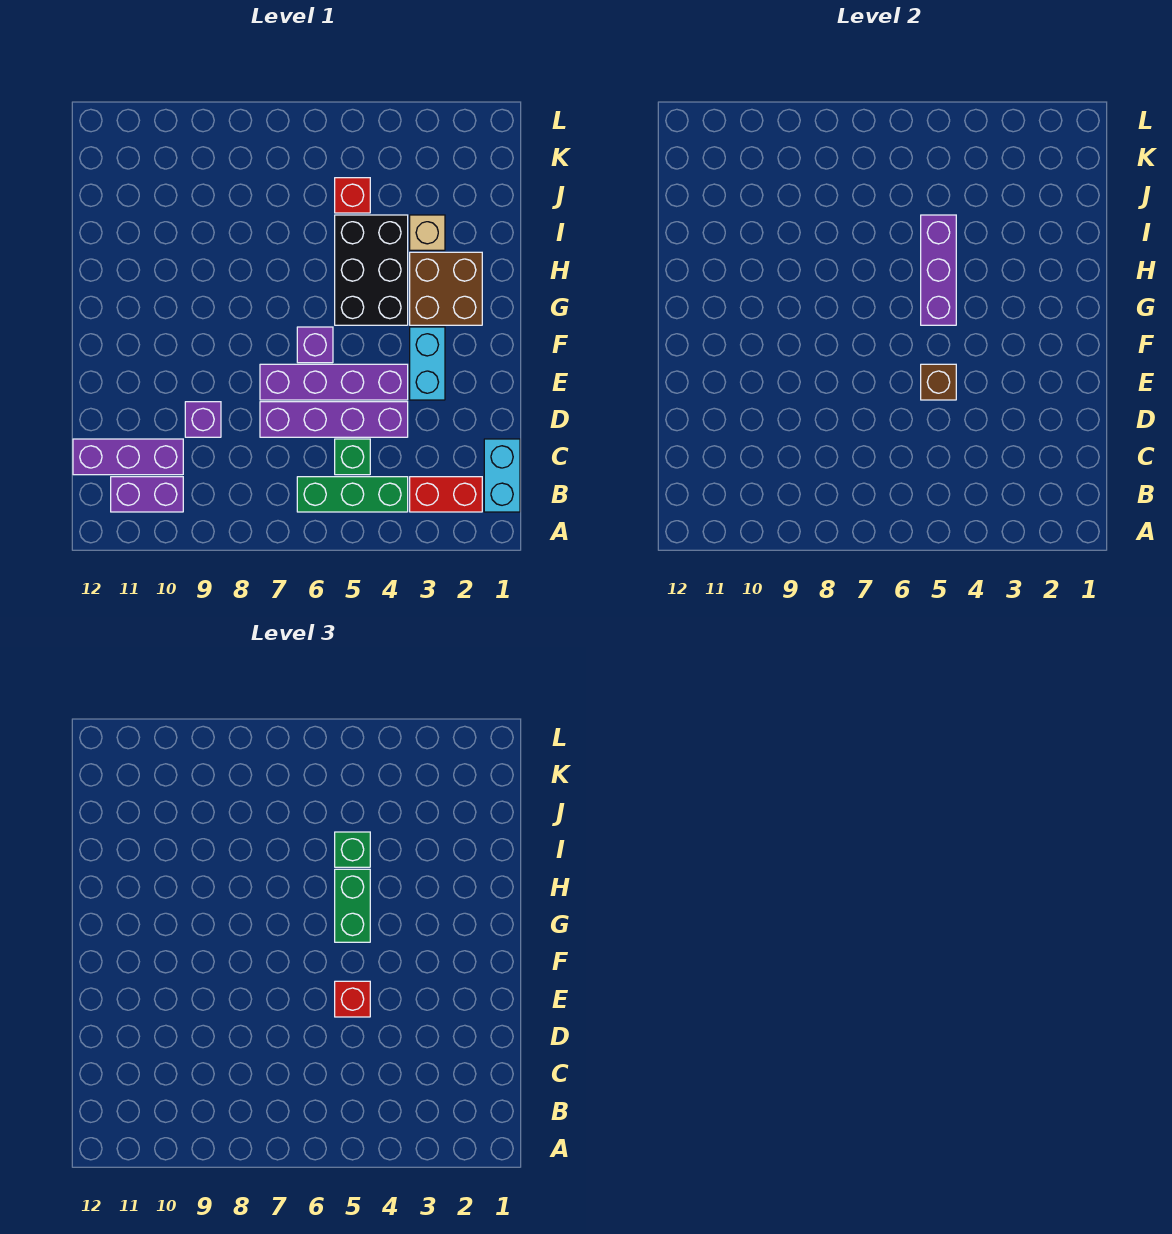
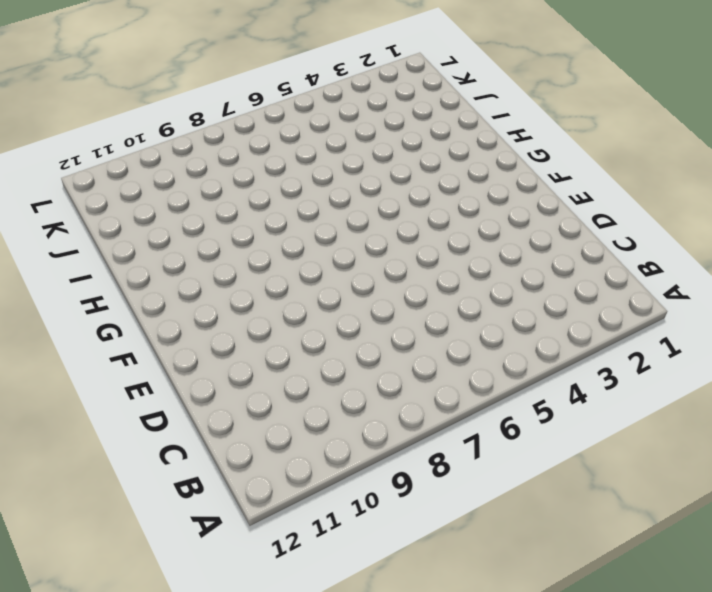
none -> cyan 1x2 brick [484,439,520,512]
none -> red 1x2 brick [410,477,482,512]
none -> green 1x3 brick [297,477,408,512]

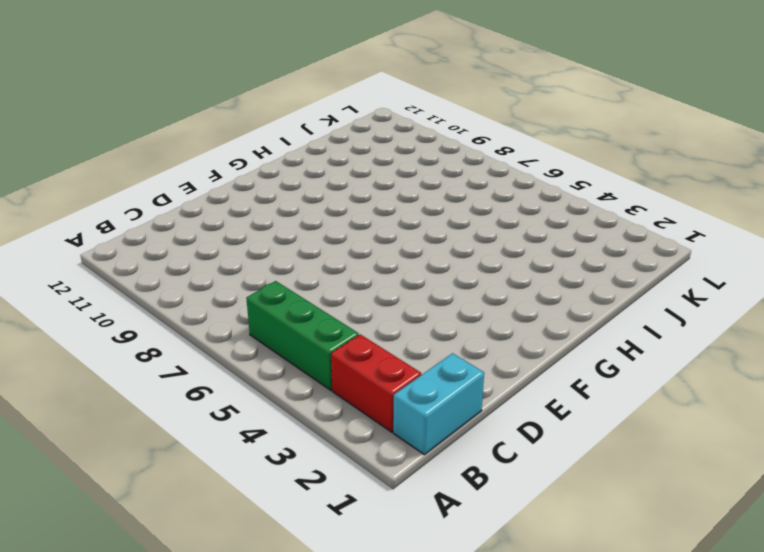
none -> purple 1x2 brick [111,477,183,512]
none -> green 1x1 brick [335,439,370,475]
none -> purple 1x3 brick [73,439,183,475]

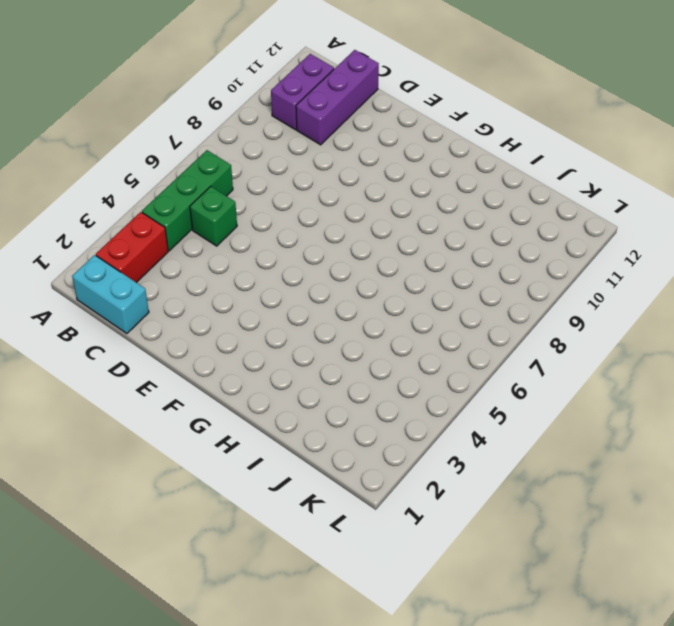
none -> purple 1x4 brick [260,402,408,437]
none -> purple 1x1 brick [185,402,221,437]
none -> cyan 1x2 brick [410,327,445,400]

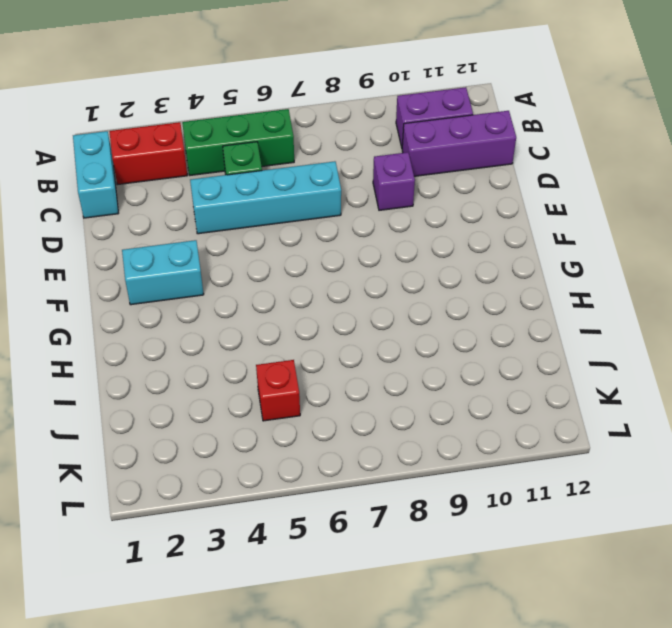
cyan 1x4 brick [190,161,341,234] -> purple 1x4 brick [260,402,408,437]
cyan 1x2 brick [122,240,204,305] -> cyan 1x2 brick turned to [410,327,445,400]
none -> purple 1x4 brick [260,364,408,400]
none -> purple 1x1 brick [297,327,333,363]
none -> brown 2x2 brick [410,252,482,325]

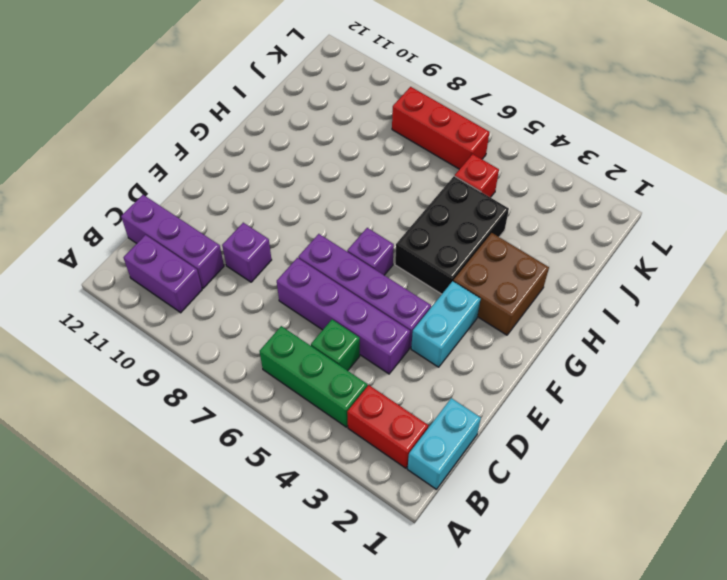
red 1x3 brick [392,87,489,169] -> none
none -> tan 1x1 brick [410,215,445,250]
none -> brown 1x1 brick [921,364,956,400]
none -> purple 1x3 brick [921,215,956,325]

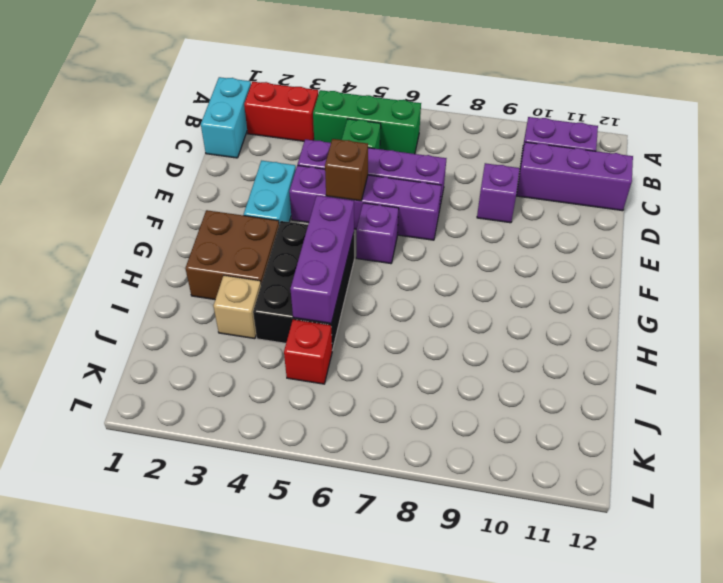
none -> red 1x1 brick [335,981,370,1017]
none -> green 1x2 brick [335,869,370,942]
none -> green 1x1 brick [335,832,370,867]

